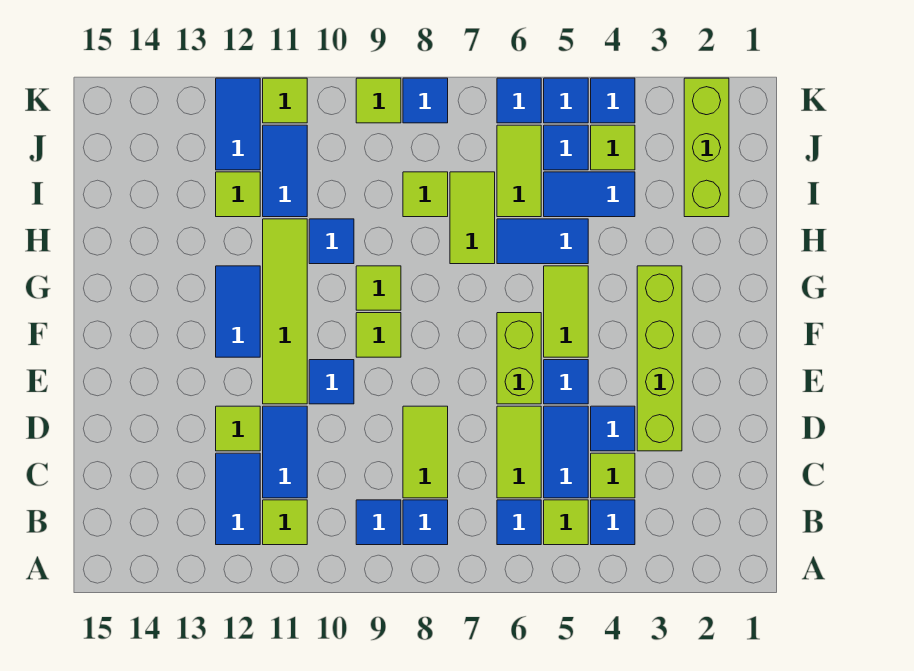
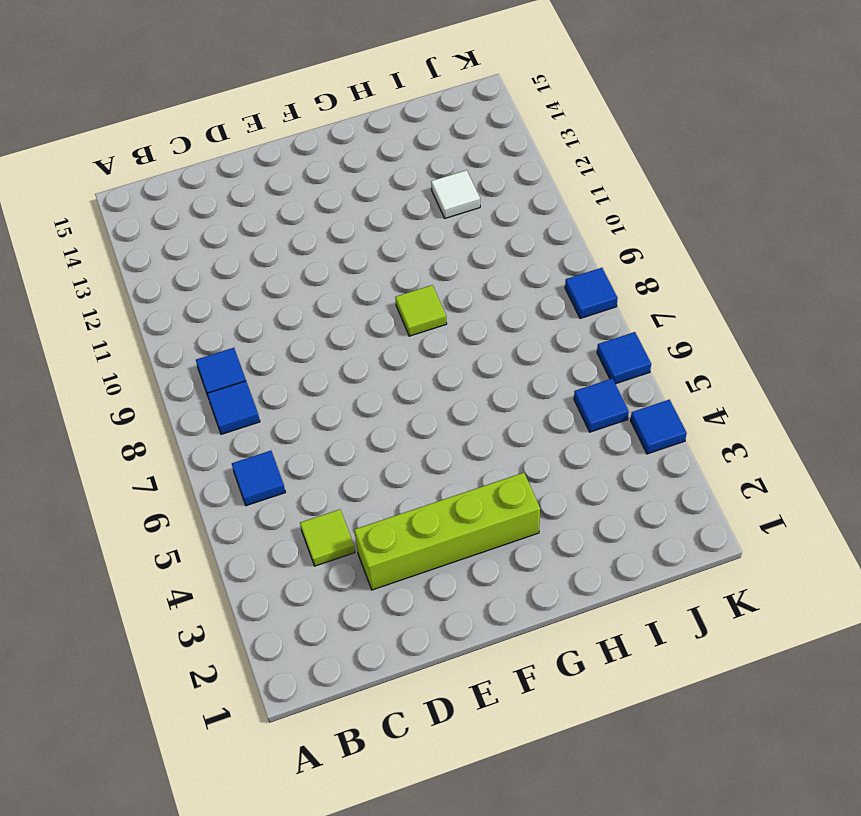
white 1x1 tile [431,170,480,218] -> lime 1x1 tile [216,172,260,217]
none -> blue 1x1 tile [591,500,635,545]
none -> lime 1x1 tile [544,500,588,545]
none -> lime 1x1 tile [263,500,307,545]
none -> blue 1x2 tile [216,453,260,545]

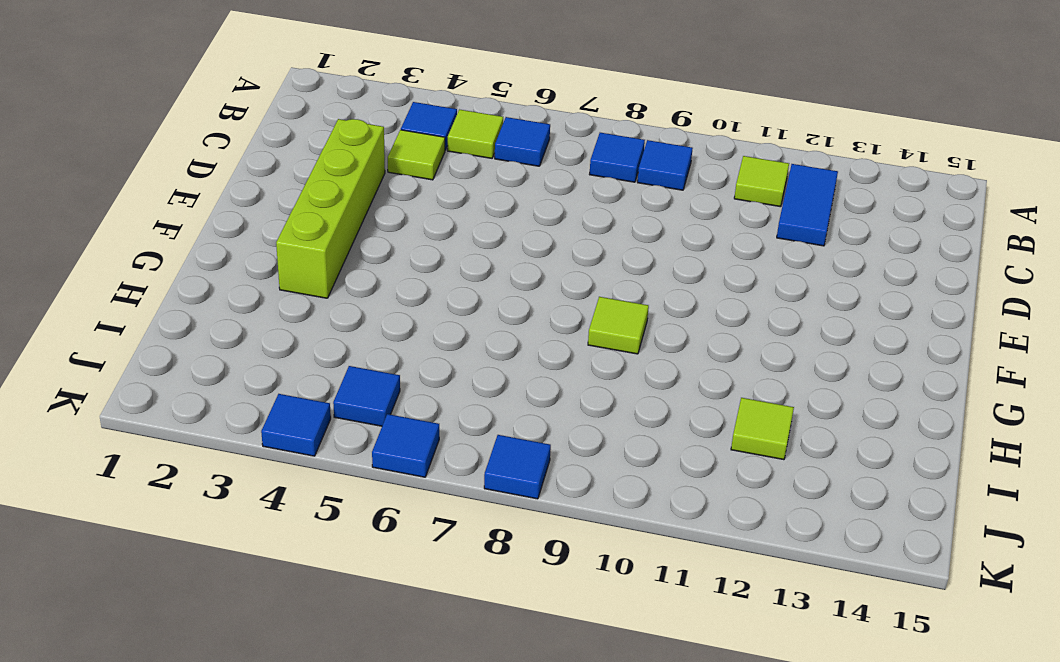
none -> blue 1x2 tile [544,406,588,498]
none -> lime 1x2 tile [497,406,541,498]
none -> lime 1x2 tile [403,406,448,498]
none -> blue 1x2 tile [263,406,307,498]

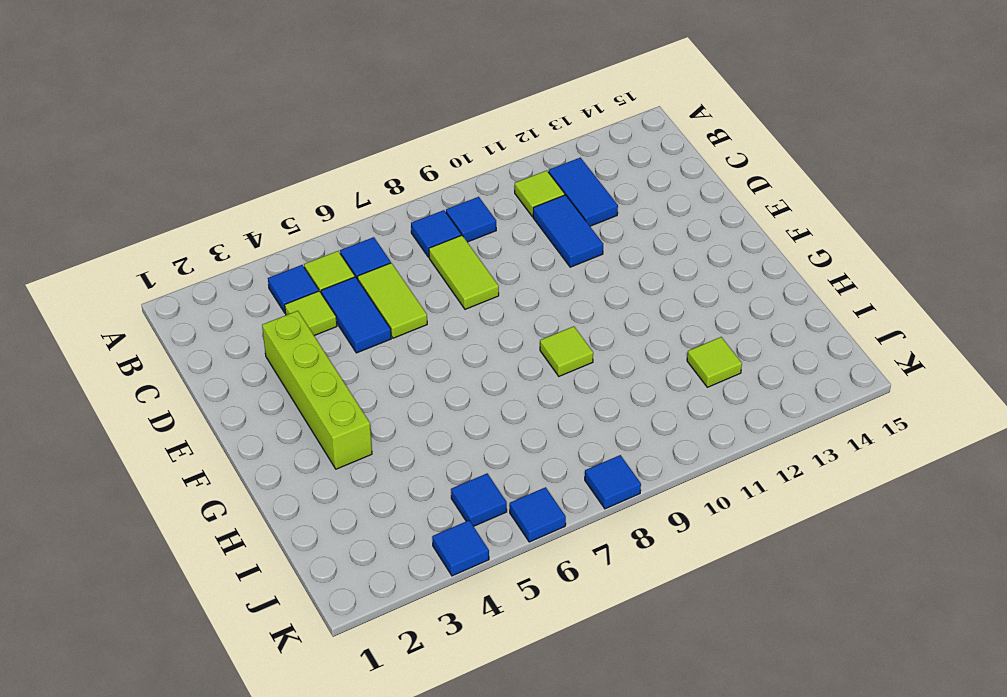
none -> blue 1x1 tile [591,406,635,451]
none -> lime 1x1 tile [216,406,260,451]
none -> blue 1x1 tile [544,360,588,404]
none -> lime 1x2 brick [497,313,541,404]

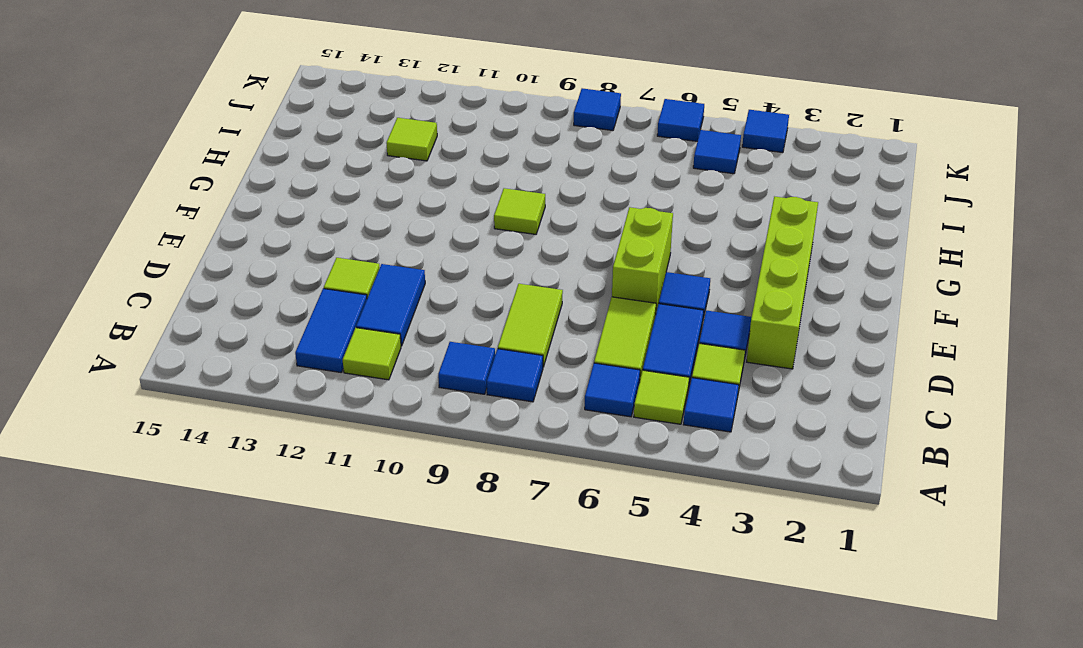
none -> blue 1x1 tile [309,360,354,404]
none -> lime 1x4 tile [263,219,307,404]
none -> lime 1x2 tile [544,266,588,357]
none -> lime 1x1 tile [356,313,401,357]

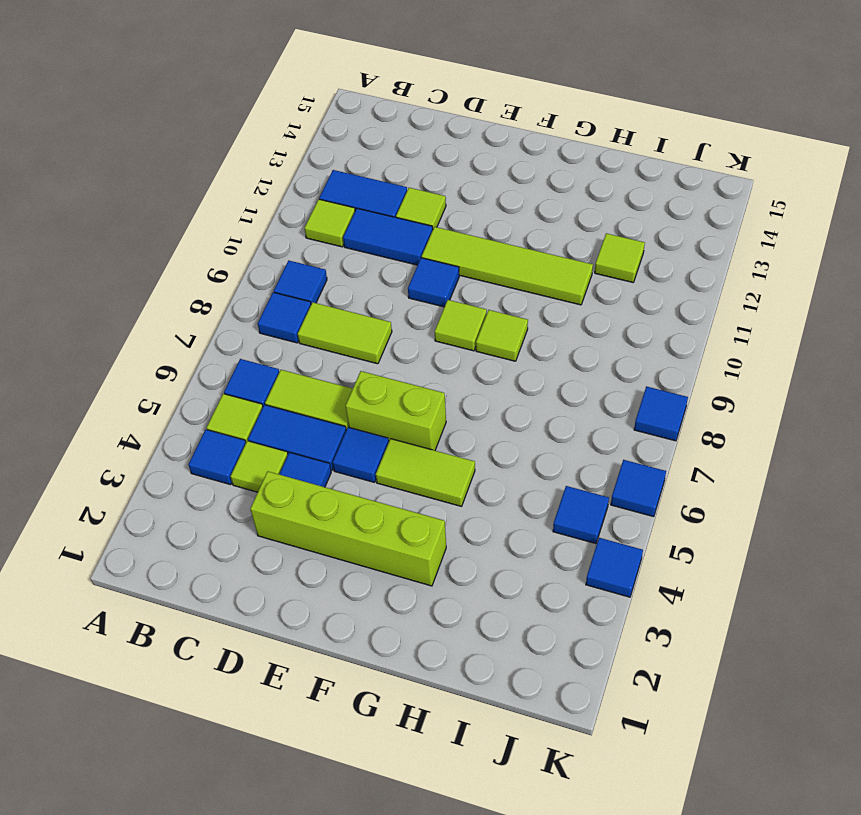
none -> blue 1x2 tile [216,266,260,357]
none -> blue 1x2 tile [497,219,588,264]
none -> lime 1x2 tile [450,172,495,264]
none -> blue 1x1 tile [309,219,354,264]

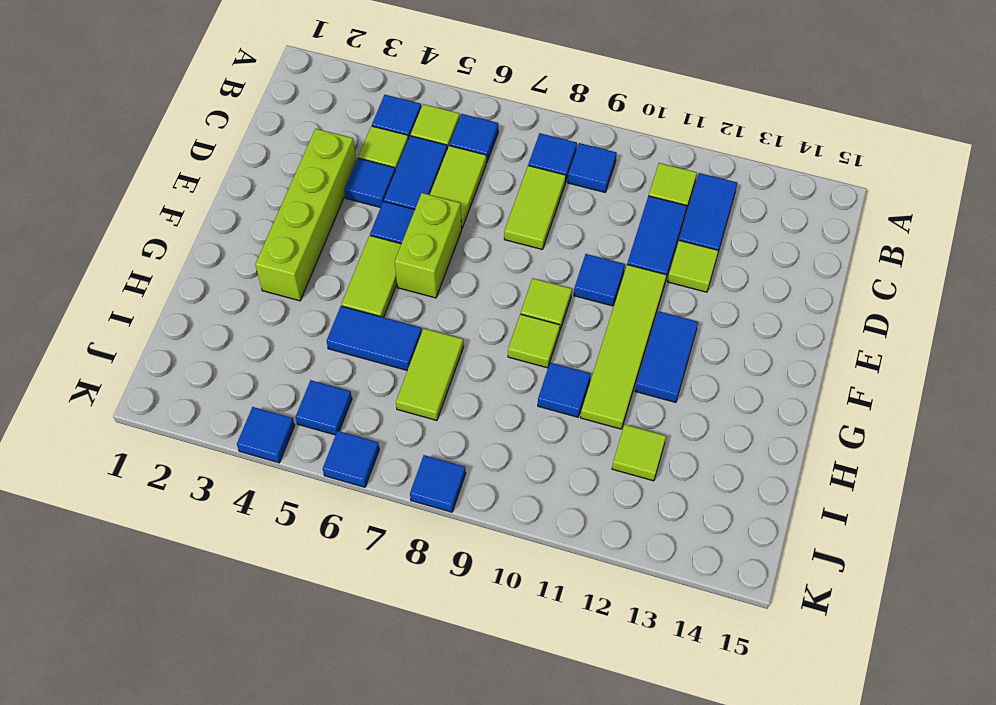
none -> lime 1x3 brick [684,78,729,217]
none -> blue 1x2 tile [544,172,635,217]
none -> lime 1x2 tile [497,125,541,217]
none -> lime 1x1 tile [403,172,448,217]

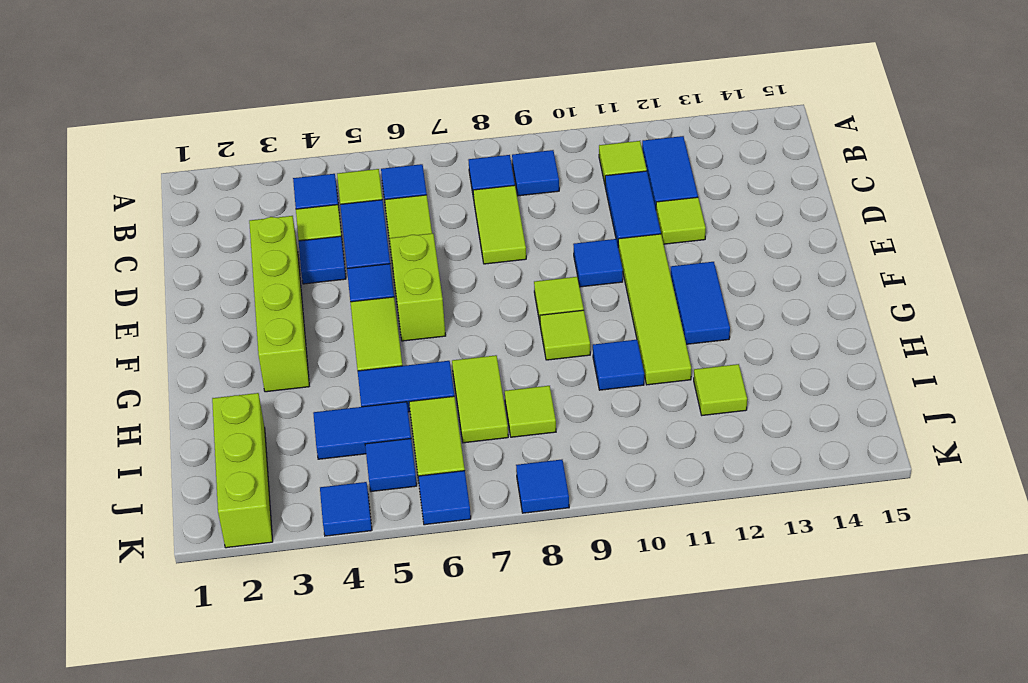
none -> blue 1x2 tile [263,125,307,217]
none -> lime 1x1 tile [591,125,635,170]
none -> blue 1x2 tile [216,78,260,170]
none -> blue 1x1 tile [544,78,588,123]

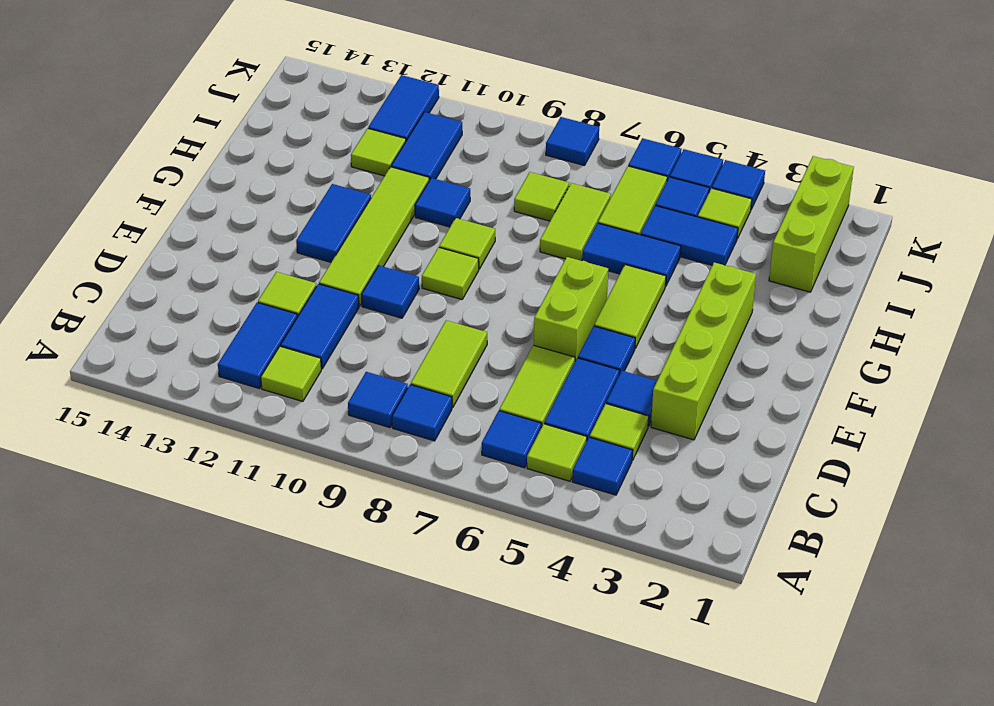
none -> lime 1x1 tile [356,78,401,123]
none -> lime 1x1 tile [263,78,307,123]

